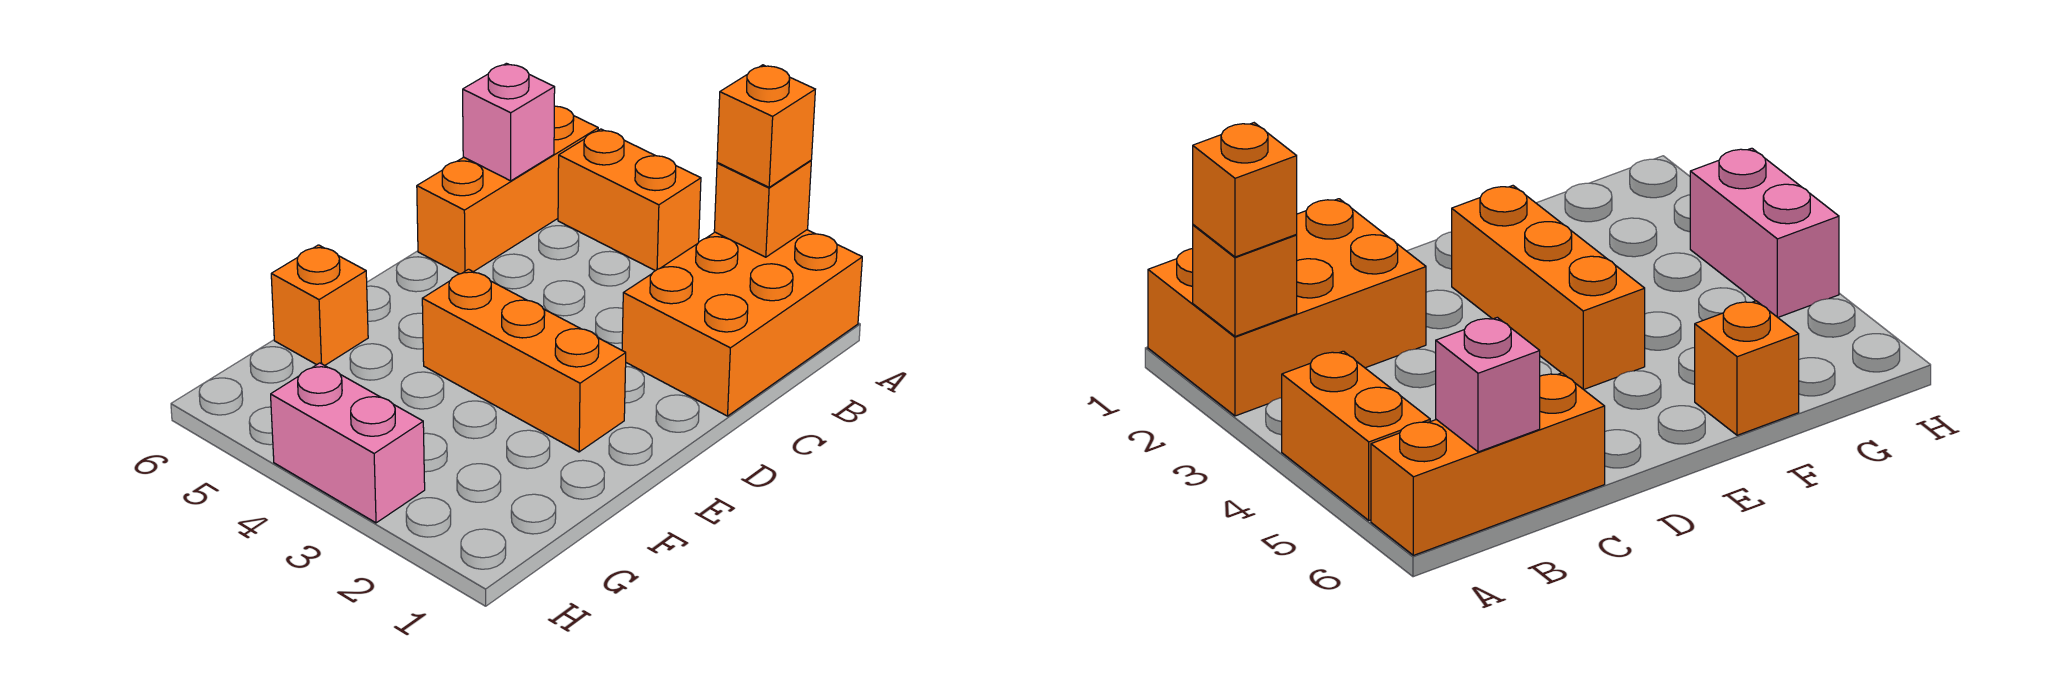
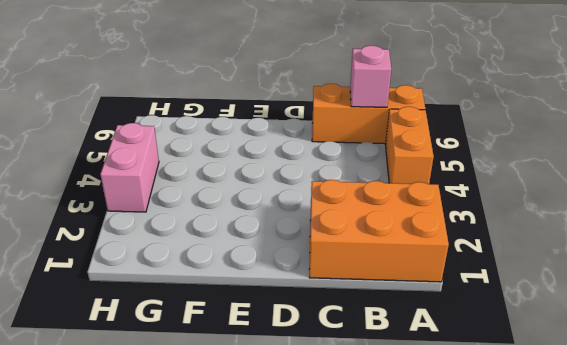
none -> orange 1x3 brick [422,269,626,452]
none -> orange 1x1 brick [271,245,368,365]

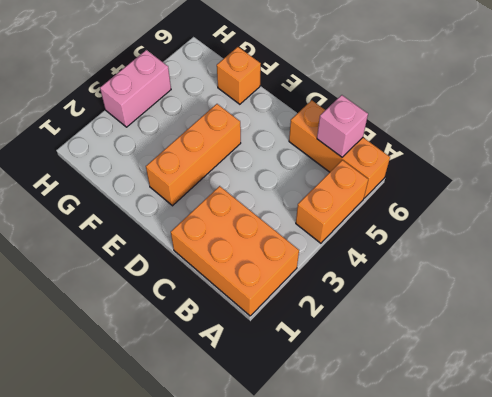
none -> orange 1x1 brick [714,160,811,257]
none -> orange 1x1 brick [717,65,815,187]

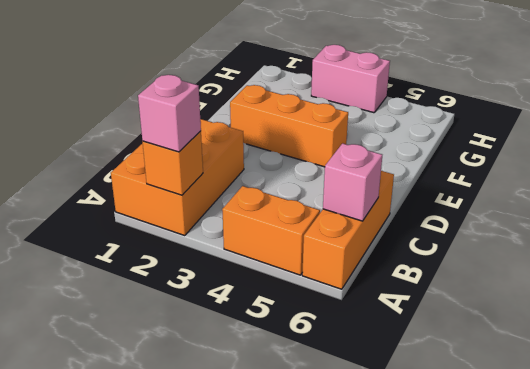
pink 1x1 brick [138,75,201,152] -> orange 1x1 brick [717,65,815,187]
none -> orange 1x1 brick [271,245,368,365]

